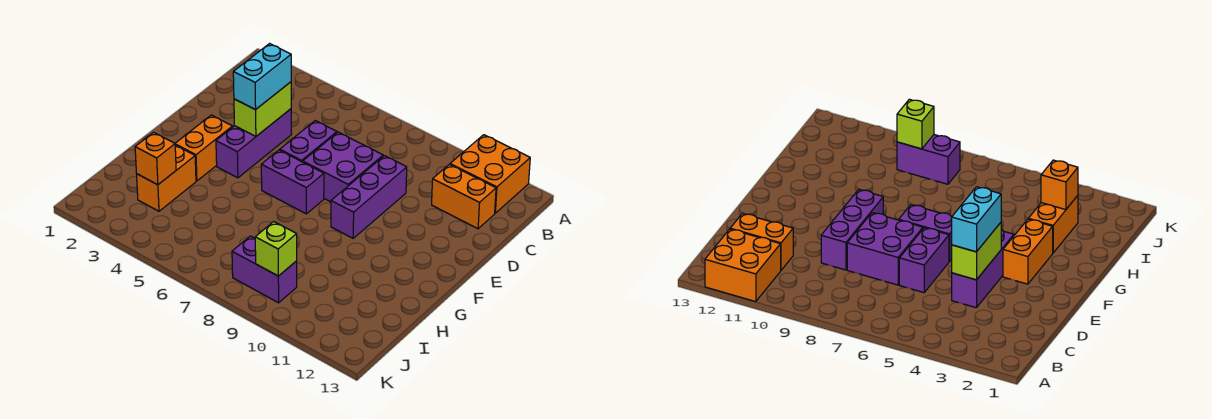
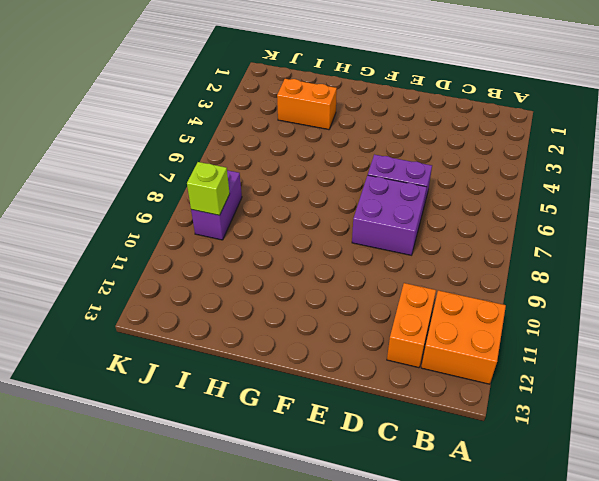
none -> purple 1x3 brick [216,109,292,178]
none -> purple 1x3 brick [331,156,407,238]
none -> orange 1x2 brick [175,115,233,181]

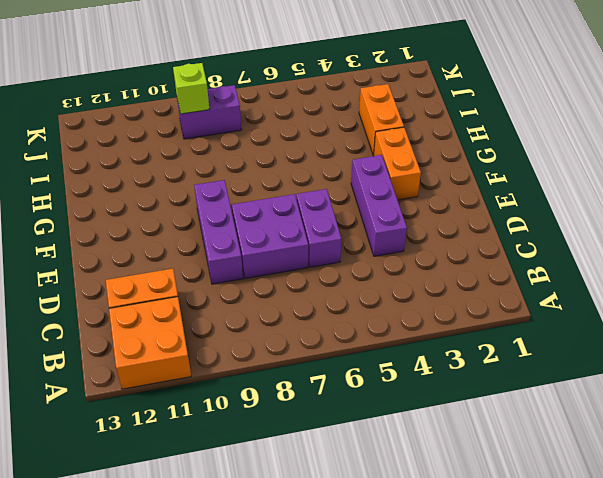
none -> purple 1x2 brick [261,150,324,214]
none -> lime 1x2 brick [234,82,291,136]
none -> orange 1x1 brick [135,132,176,185]

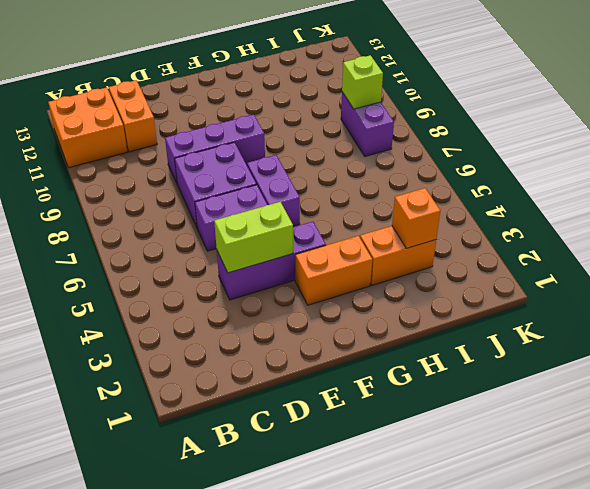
none -> cyan 1x2 brick [233,44,291,110]

